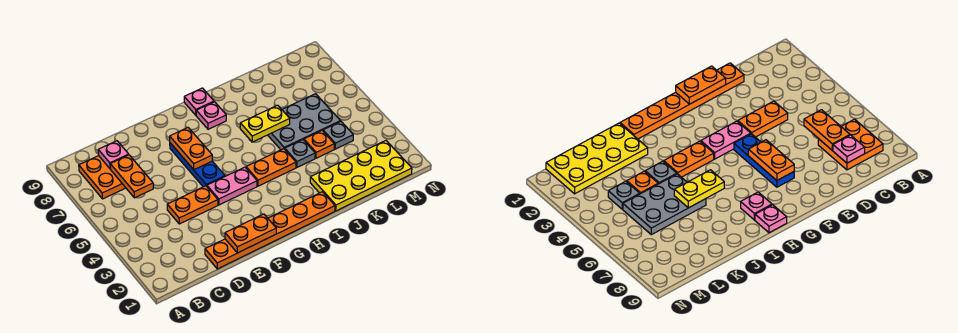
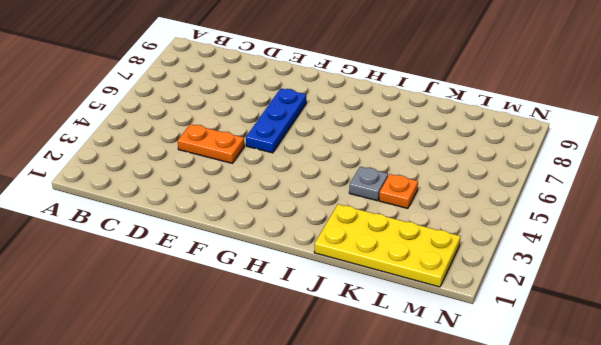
none -> orange 2x2 plate [79,156,126,199]
none -> orange 1x6 plate [205,192,335,269]
none -> pink 1x2 plate [207,167,257,205]

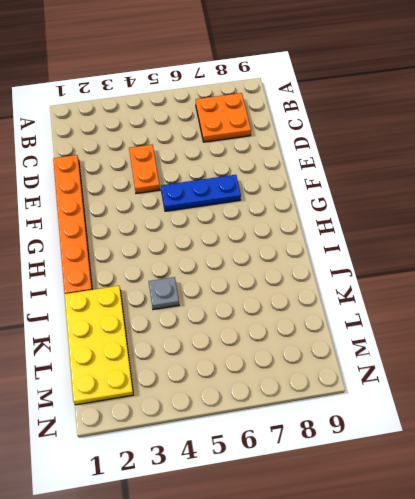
none -> pink 1x2 plate [207,167,257,205]
none -> orange 1x2 plate [246,149,296,186]
none -> pink 1x1 plate [196,102,226,129]

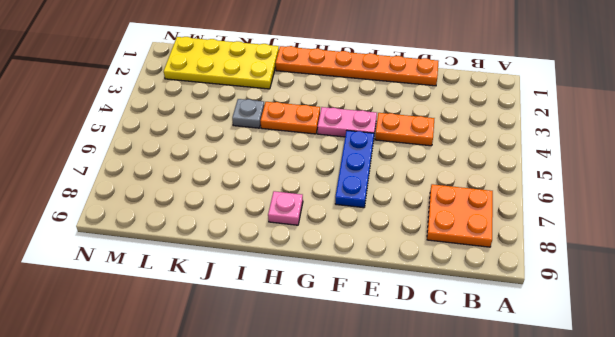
none -> pink 1x1 plate [184,88,214,115]
none -> grey 2x3 plate [268,94,340,150]
none -> orange 1x1 plate [304,131,334,158]

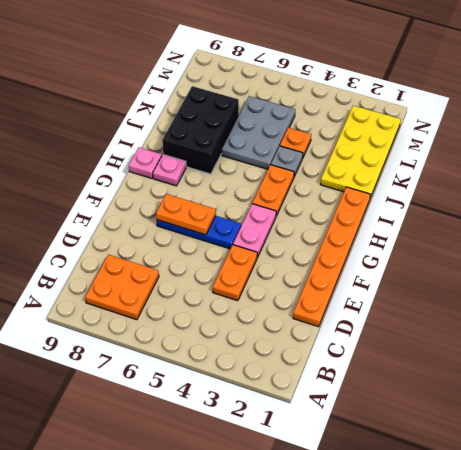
black 2x3 brick [162,86,239,174] -> none
none -> grey 1x1 plate [323,121,353,149]
none -> orange 1x2 plate [110,155,153,198]
none -> pink 1x1 plate [98,141,129,169]

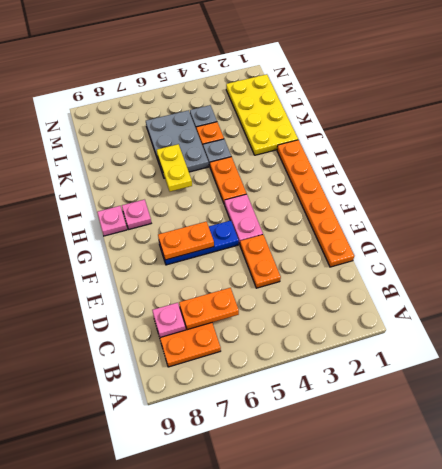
none -> orange 1x2 plate [225,214,276,253]

